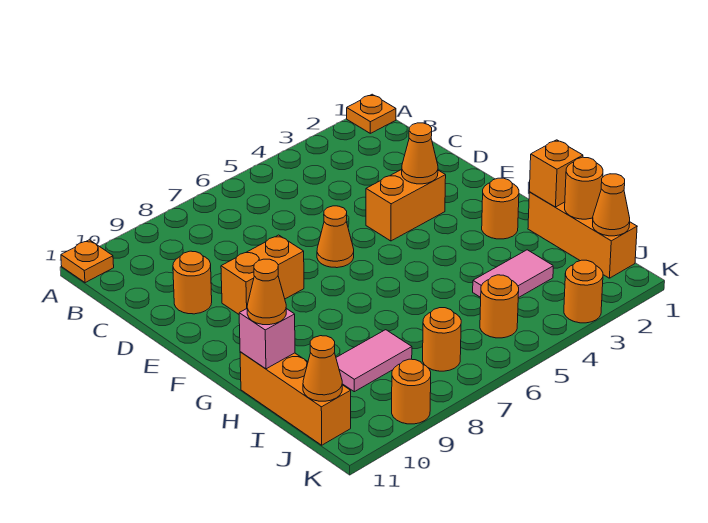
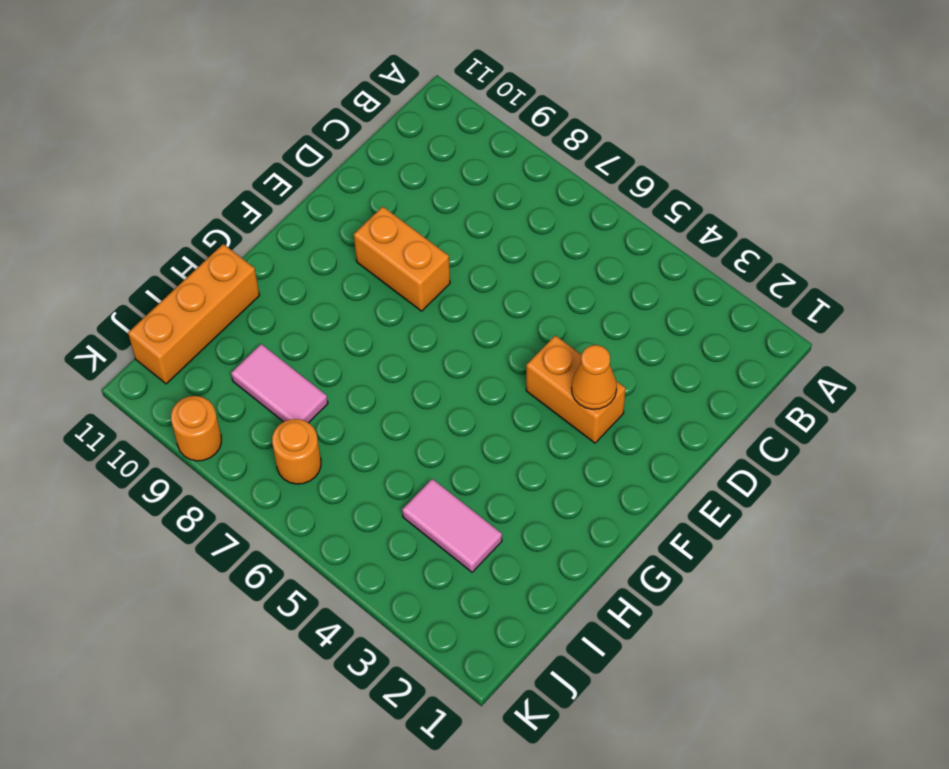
none -> orange 1x1 plate [347,94,396,133]
none -> orange 1x1 plate [61,240,114,283]
none -> orange 1x1 round brick [173,251,212,314]

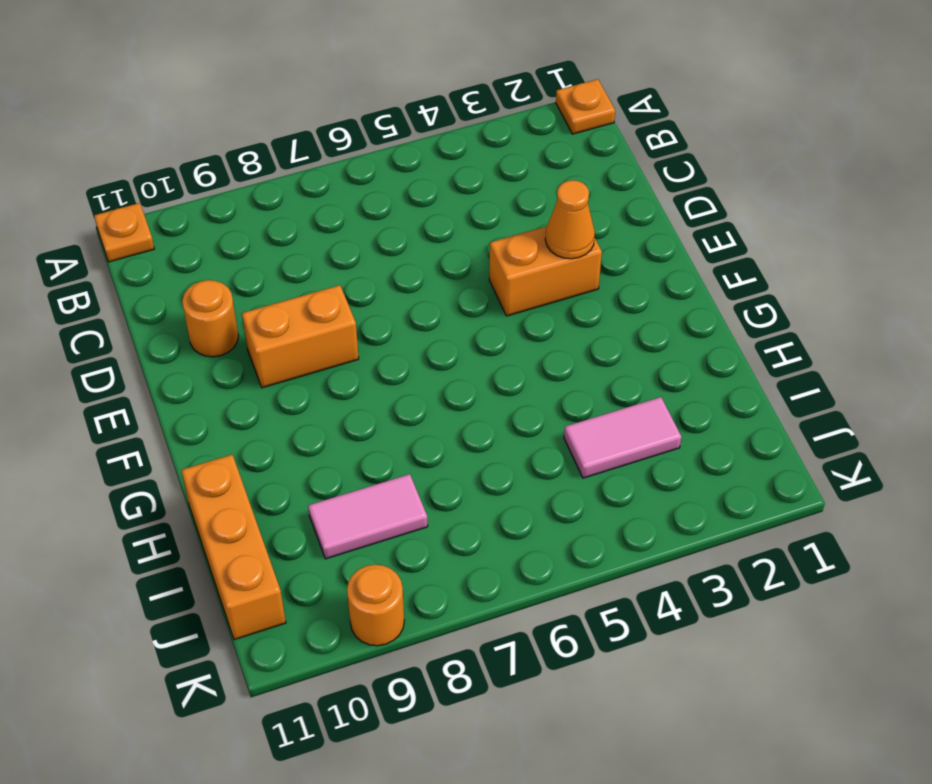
none -> orange 1x1 cone [317,206,354,268]
none -> orange 1x1 round brick [482,178,519,239]
none -> orange 1x3 brick [528,192,637,278]

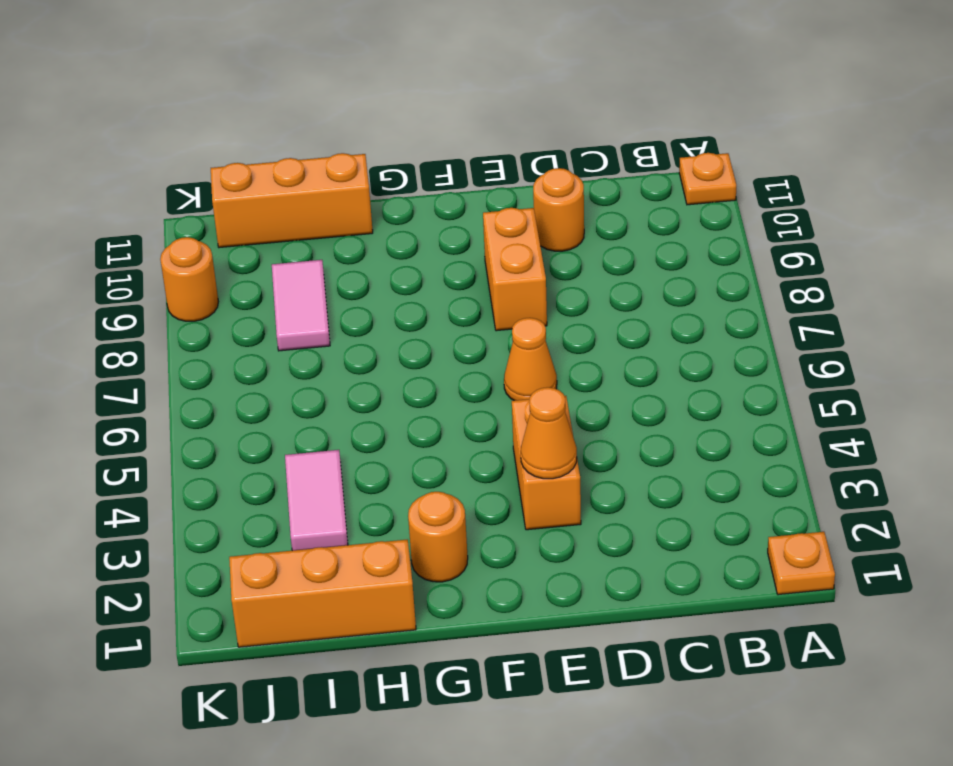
none -> orange 1x1 round brick [480,275,519,338]
none -> orange 1x1 round brick [423,308,461,371]
none -> orange 1x1 round brick [564,260,603,323]

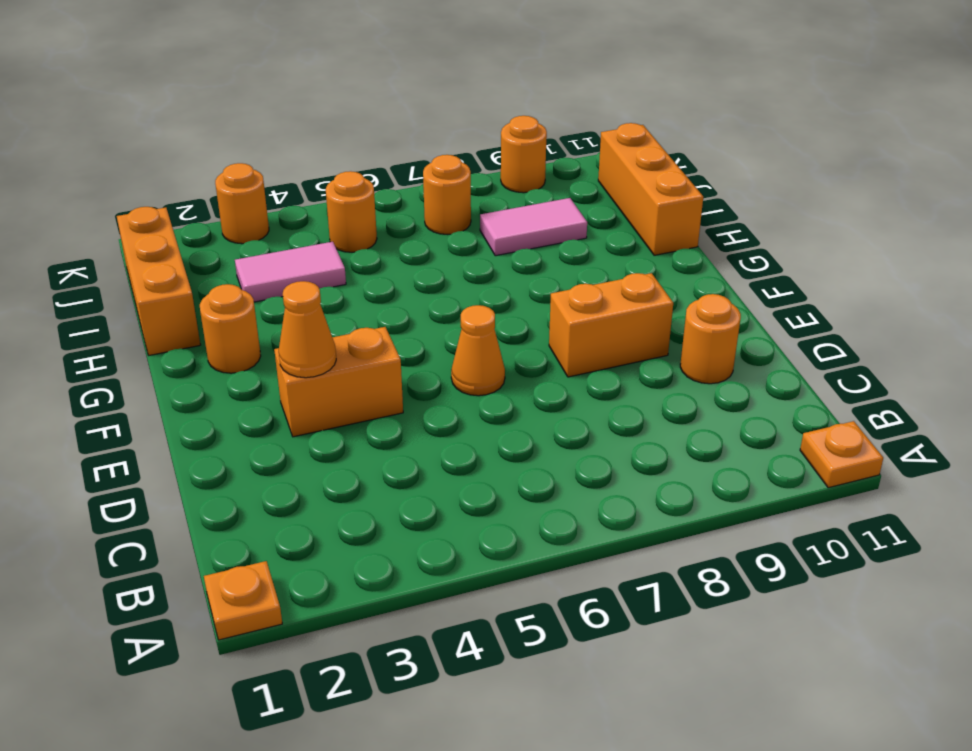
none -> orange 1x1 brick [529,140,583,207]
none -> pink 1x1 brick [239,309,295,369]
none -> orange 1x1 round brick [565,157,603,219]

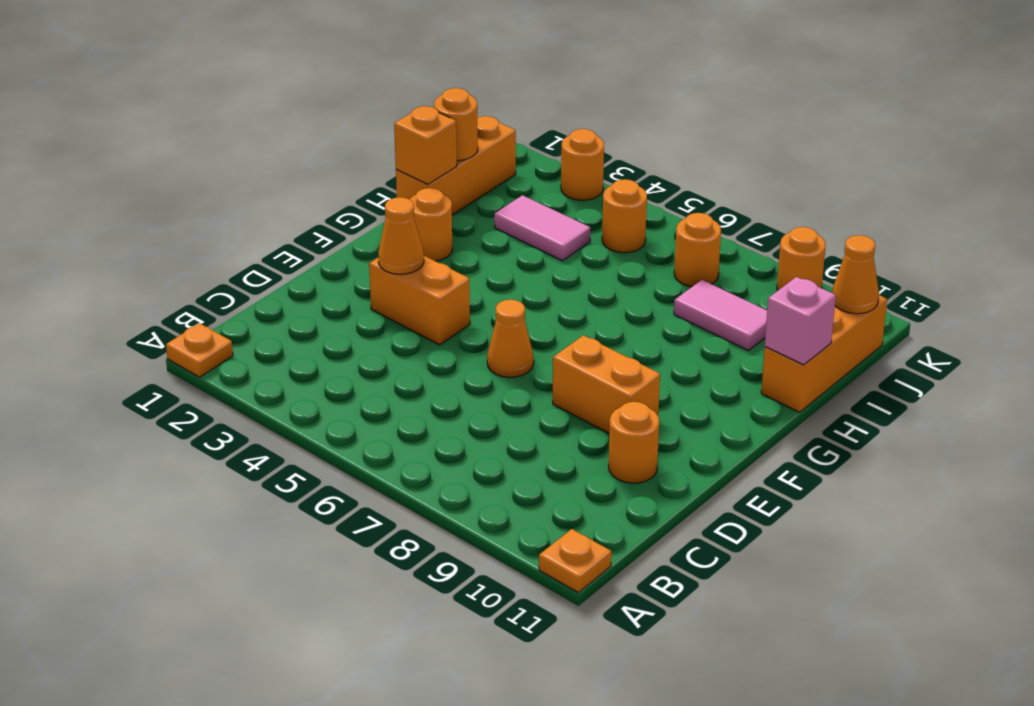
none -> orange 1x1 cone [593,174,630,236]
none -> orange 1x1 cone [247,259,286,325]

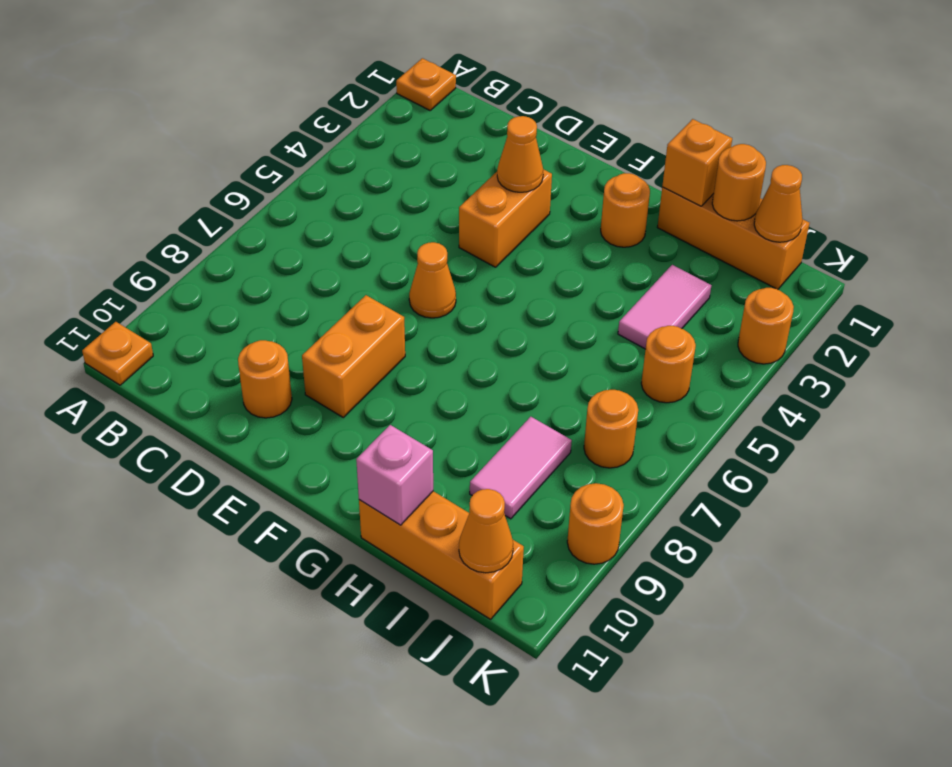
none -> orange 1x1 cone [247,259,286,325]

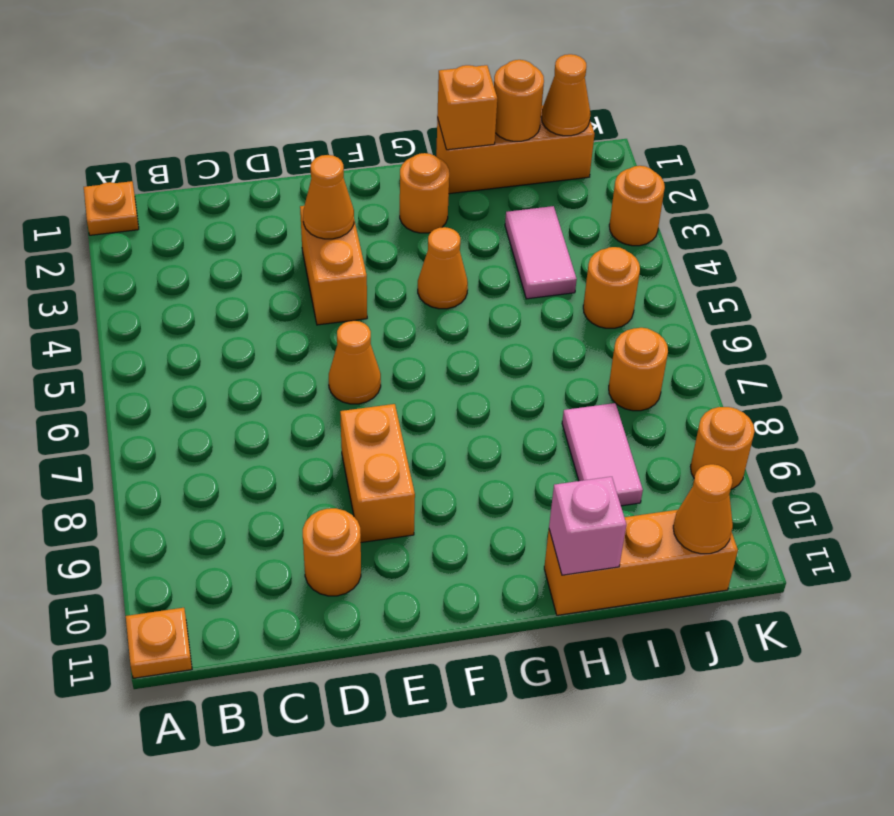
orange 1x1 cone [418,227,468,309] -> orange 1x1 cone moved to [247,259,286,325]

